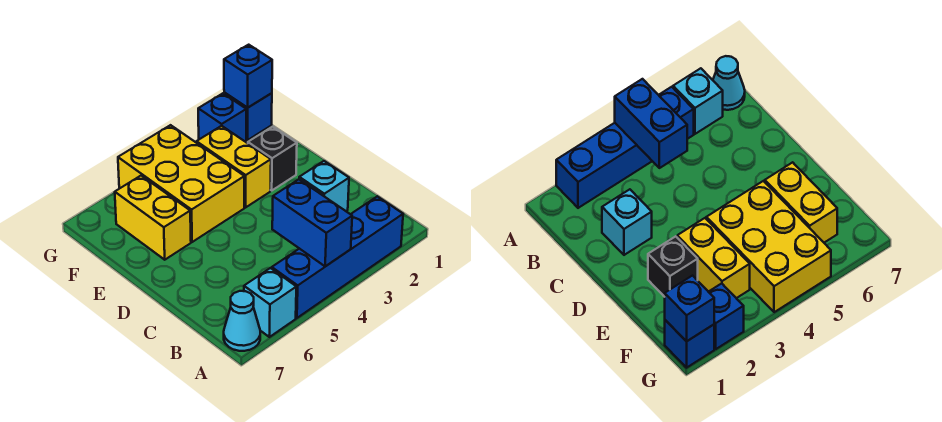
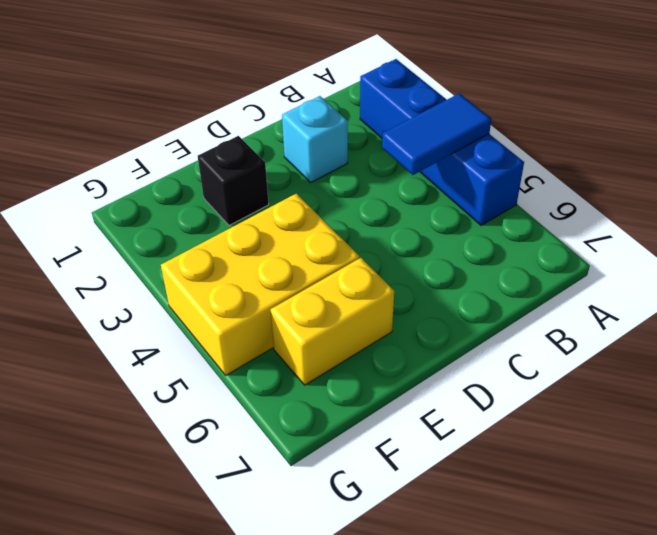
blue 1x2 tile [382,93,491,175] -> blue 1x2 brick [272,179,352,266]
none -> cyan 1x1 brick [244,268,296,337]
none -> cyan 1x1 cone [224,291,260,351]
none -> yellow 1x2 brick [197,126,271,207]

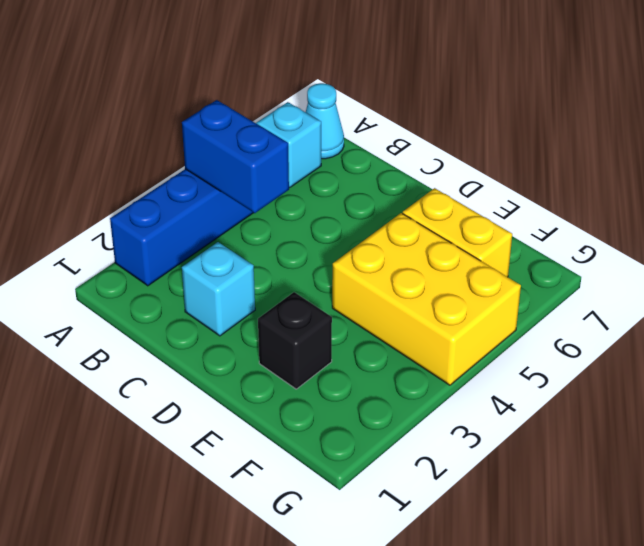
none -> yellow 1x2 brick [197,126,271,207]
none -> blue 1x1 brick [224,93,272,140]
none -> blue 1x1 brick [198,93,246,142]

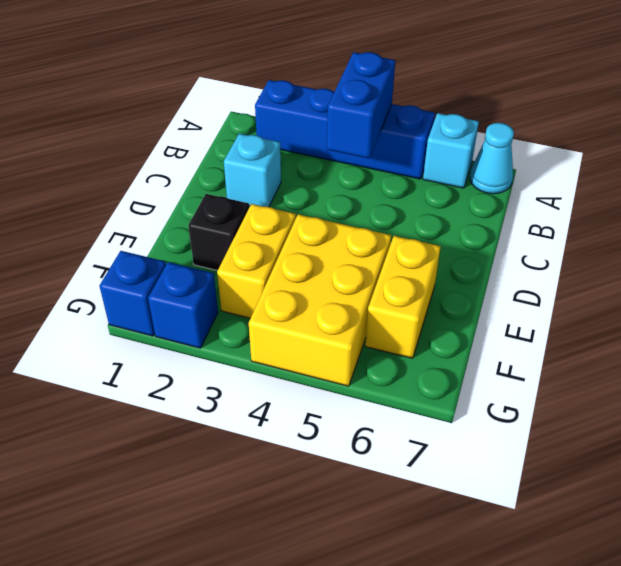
none -> blue 1x1 brick [224,45,272,108]

